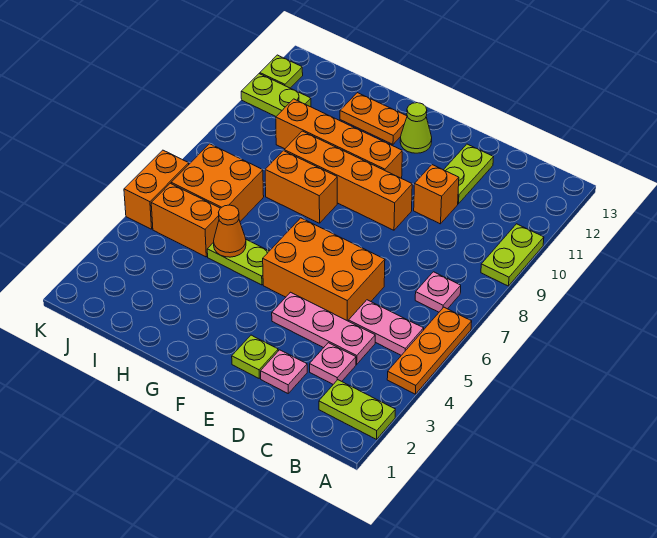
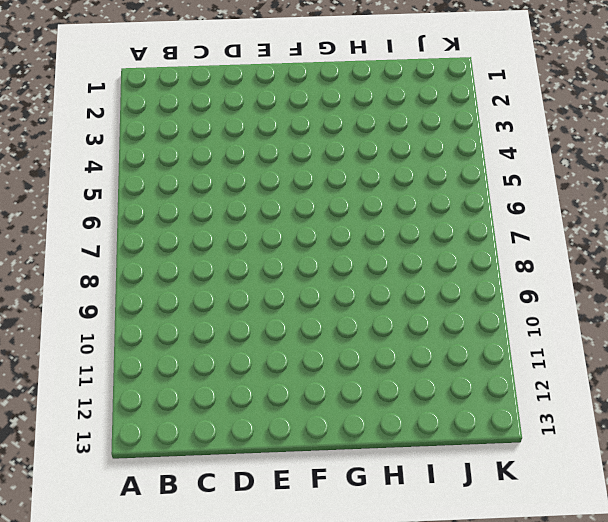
none -> lime 1x2 plate [319,380,395,439]
none -> orange 1x3 plate [387,307,472,394]
none -> lime 1x2 plate [481,224,544,286]

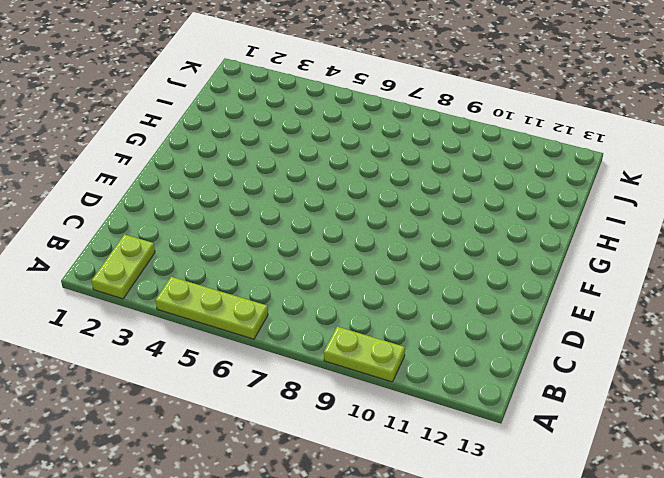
lime 1x3 plate [156,277,268,339] -> orange 1x3 plate [387,307,472,394]
none -> pink 1x2 plate [349,300,424,355]
none -> pink 1x1 plate [415,272,461,312]
none -> pink 1x1 plate [310,343,356,384]

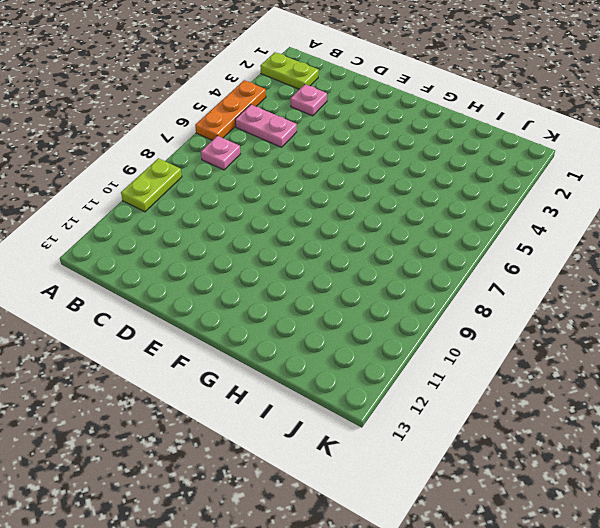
none -> pink 1x3 plate [272,292,375,364]
none -> pink 1x1 plate [261,350,307,393]
none -> orange 2x3 brick [263,218,385,321]

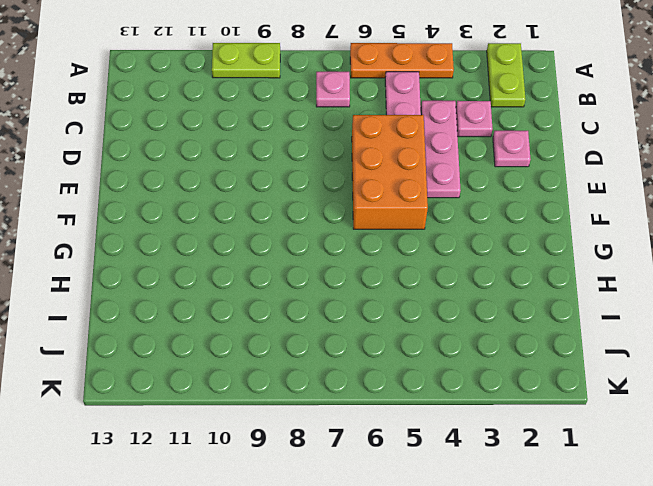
none -> orange 1x1 brick [414,165,459,224]
none -> lime 1x2 plate [444,144,493,204]
none -> lime 1x1 plate [232,335,278,378]

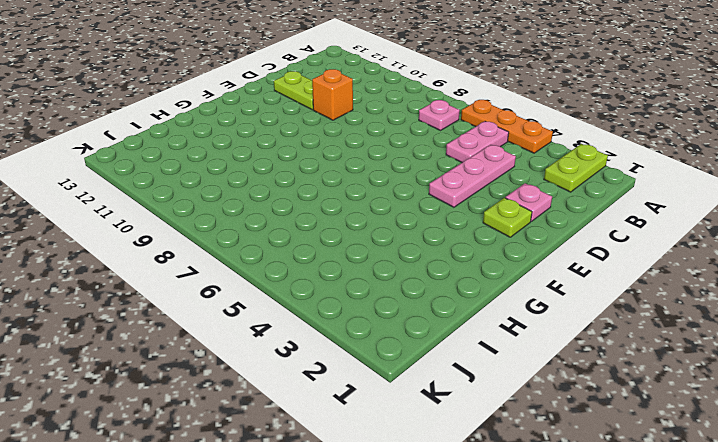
none -> lime 1x2 plate [481,224,544,286]
none -> pink 1x1 plate [310,343,356,384]
none -> orange 2x3 brick [263,218,385,321]

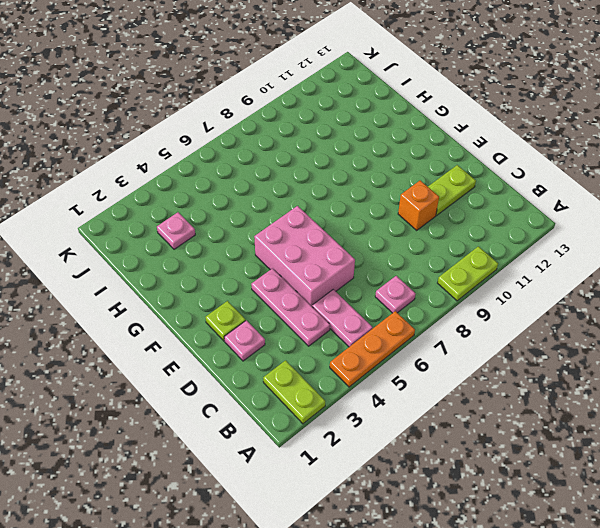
pink 2x3 brick [254,206,355,306] -> orange 2x3 brick [263,218,385,321]
pink 1x1 plate [157,212,195,249] -> pink 1x1 plate moved to [310,343,356,384]
none -> orange 1x4 brick [284,131,412,230]
none -> orange 1x4 brick [276,99,402,178]
none -> lime 1x1 cone [400,103,432,153]

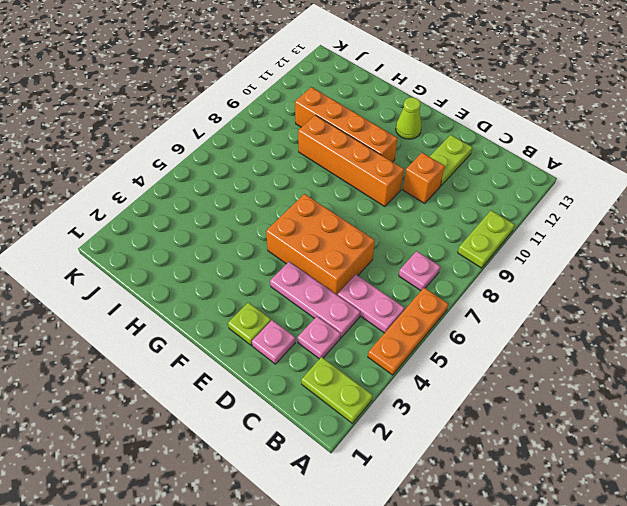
none -> lime 1x2 plate [207,240,269,285]
none -> orange 1x2 brick [265,151,337,223]
none -> orange 1x2 plate [340,93,407,144]

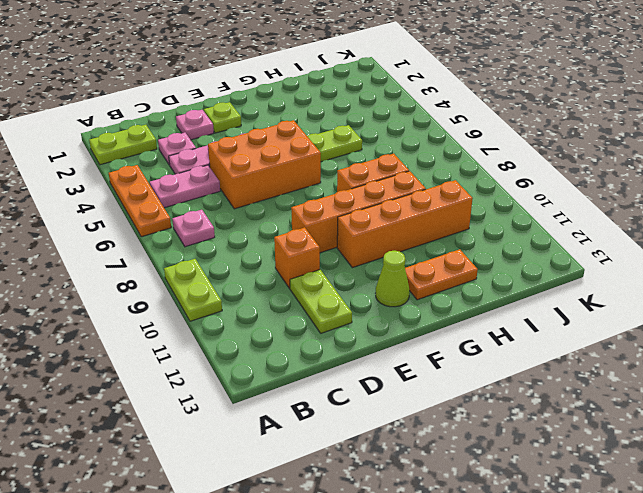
none -> orange 1x2 brick [151,183,220,257]
none -> orange 2x2 brick [171,144,264,221]
none -> lime 1x2 plate [241,74,311,116]

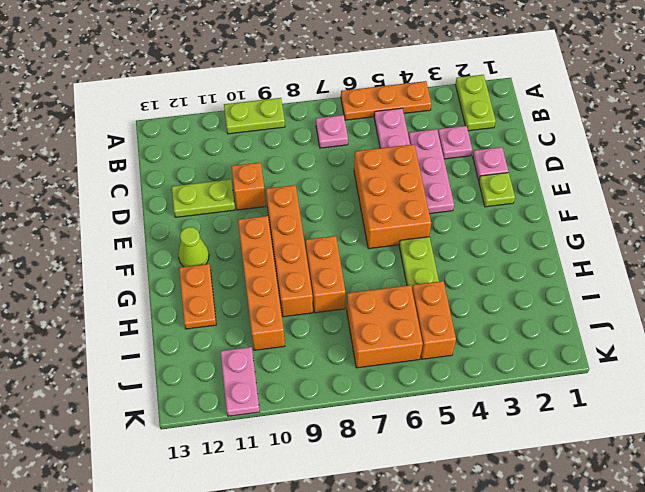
pink 1x2 plate [220,347,260,416] -> lime 1x2 plate [241,74,311,116]
none -> orange 1x2 brick [124,150,189,229]
none -> lime 1x1 plate [260,55,303,88]
none -> orange 1x1 cone [214,205,246,257]

